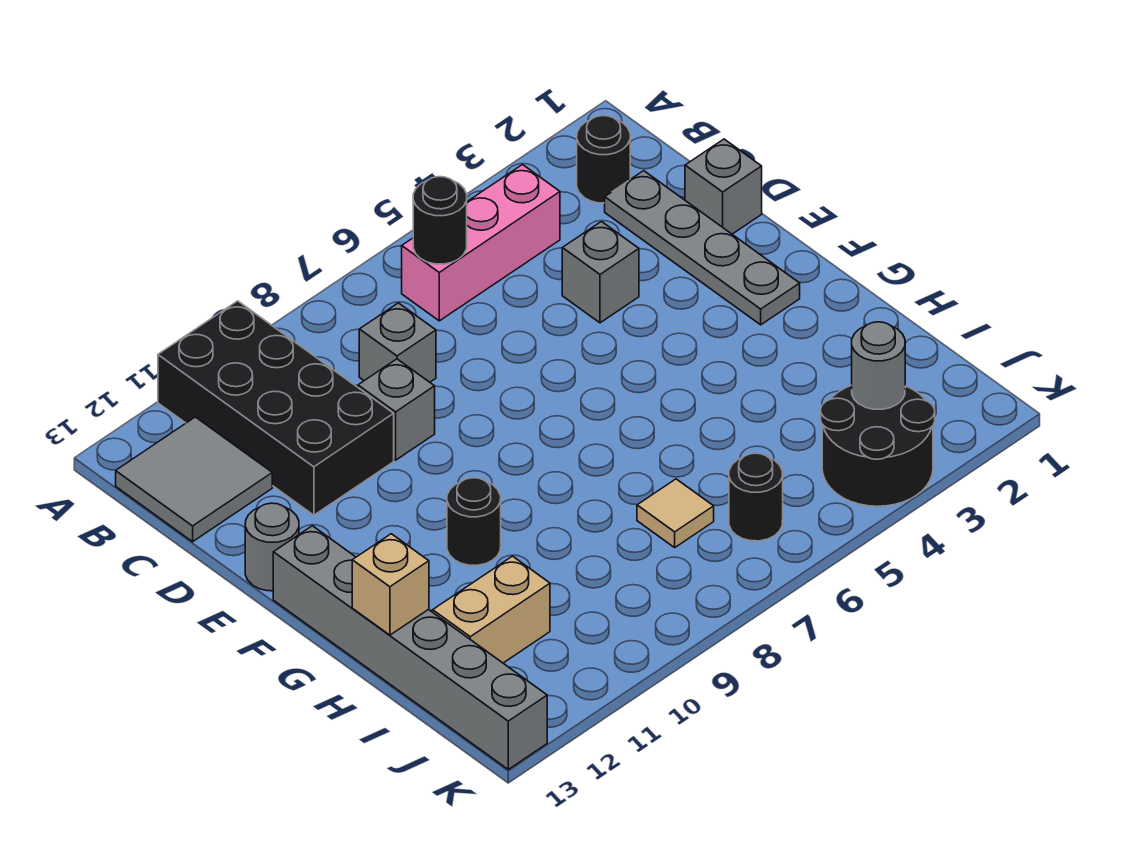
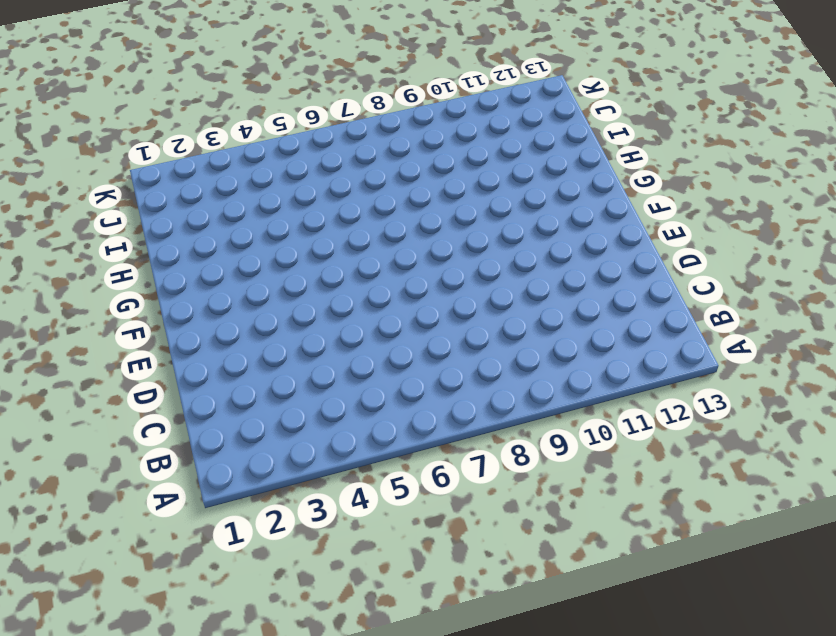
none -> black 2x4 brick [158,301,394,515]
none -> black 1x1 round brick [577,116,630,203]
none -> pink 1x3 brick [402,165,560,321]

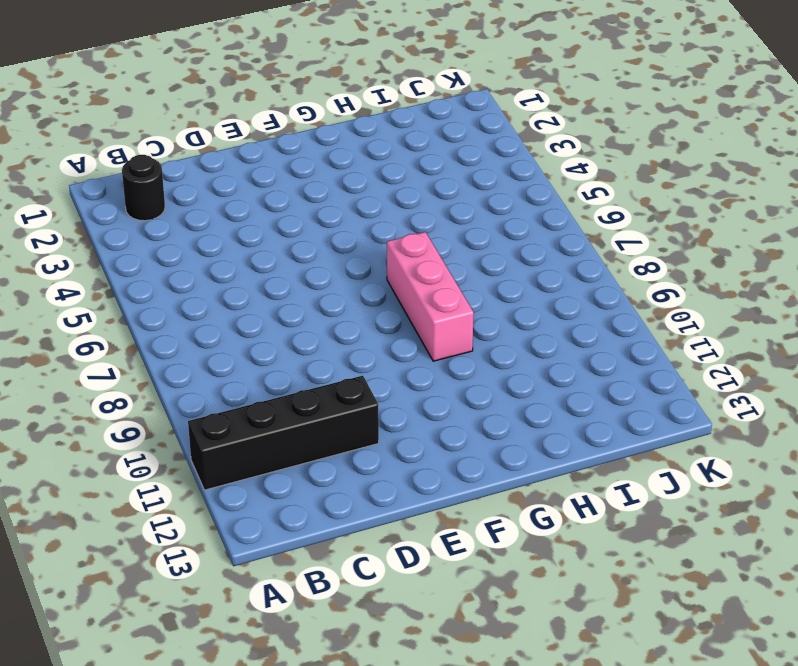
black 1x4 brick [188,376,379,490] -> black 2x4 brick [158,301,394,515]
pink 1x3 brick [387,232,474,361] -> pink 1x3 brick moved to [402,165,560,321]
none -> grey 2x2 tile [116,417,272,542]
none -> grey 1x4 plate [605,171,800,325]
none -> grey 1x1 brick [359,303,436,382]

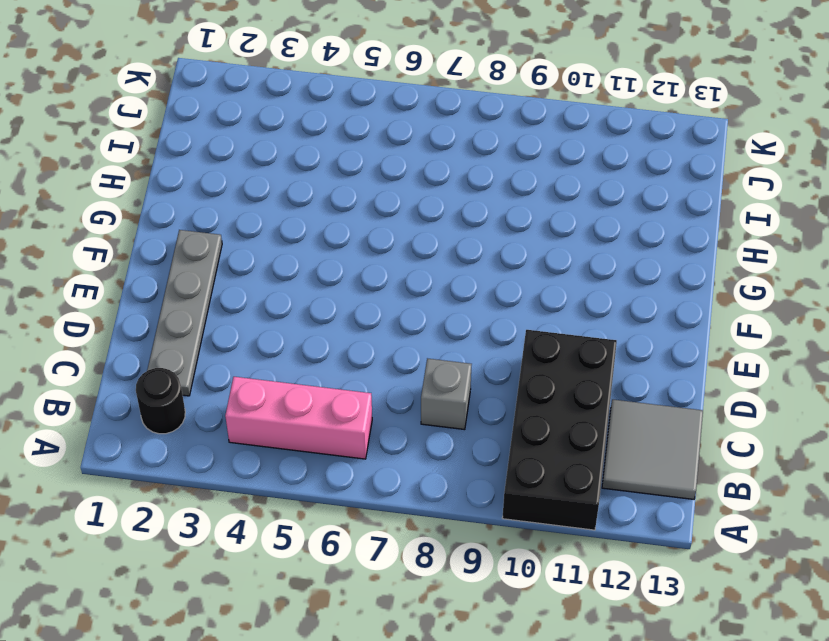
none -> grey 1x1 brick [685,139,762,234]
none -> grey 1x1 brick [562,222,639,323]
none -> grey 1x1 brick [358,359,435,460]

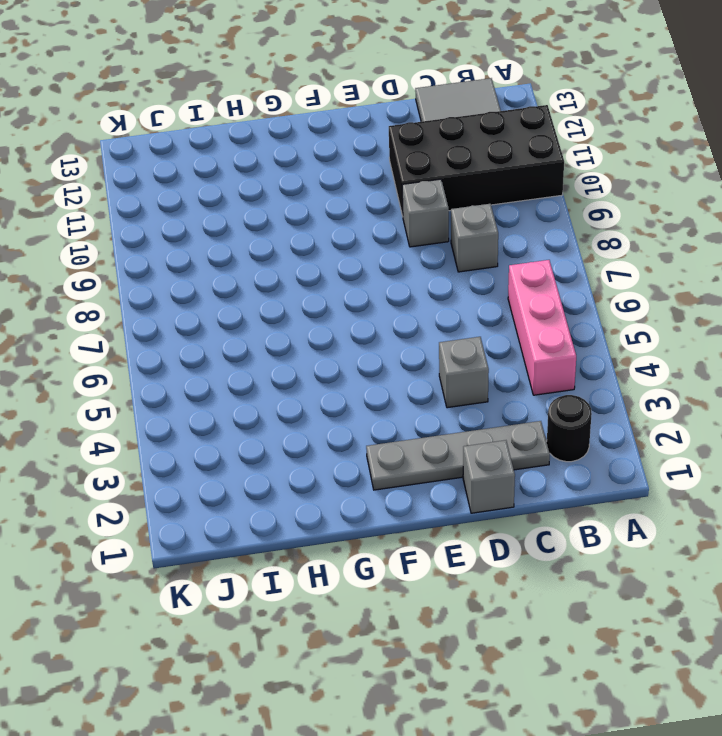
none -> grey 1x1 round brick [245,503,299,591]
none -> grey 1x6 brick [273,526,547,769]
none -> black 1x1 round brick [447,478,501,565]

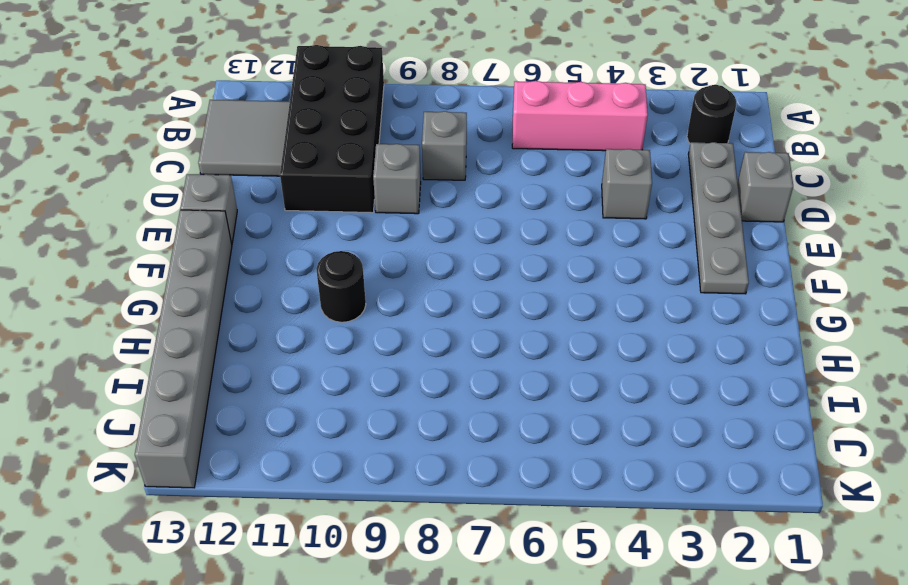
grey 1x1 brick [180,174,237,244] -> grey 1x1 round brick [245,503,299,591]
none -> tan 1x1 tile [637,479,714,547]
none -> tan 1x2 brick [433,556,550,663]
none -> black 2x2 round brick [821,385,935,506]

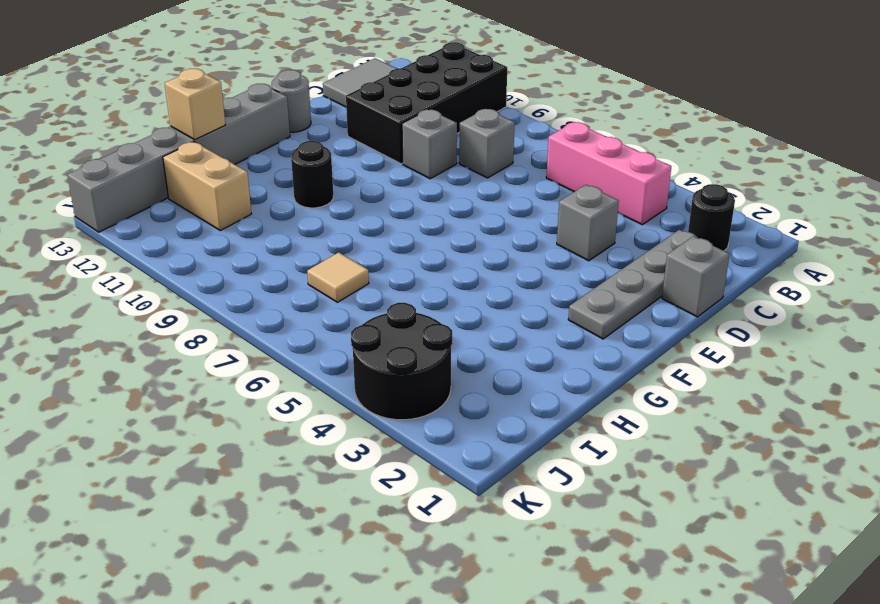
none -> black 1x1 round brick [729,453,783,541]
none -> black 1x1 round brick [413,177,467,264]
none -> grey 1x1 round brick [852,322,905,409]

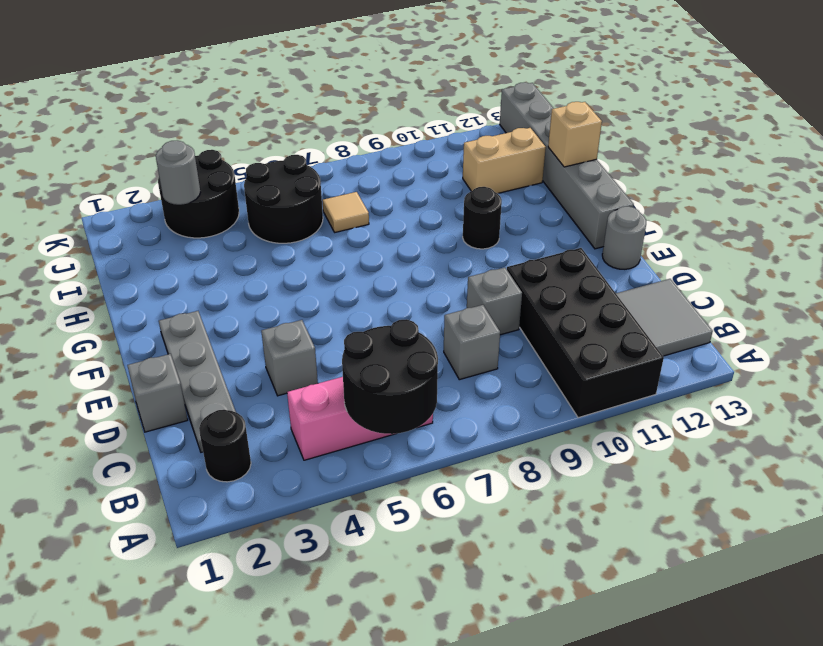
black 2x2 round brick [342,319,438,434] -> black 1x1 round brick [413,177,467,264]
black 2x2 round brick [244,155,323,243] -> black 1x1 round brick [729,453,783,541]

